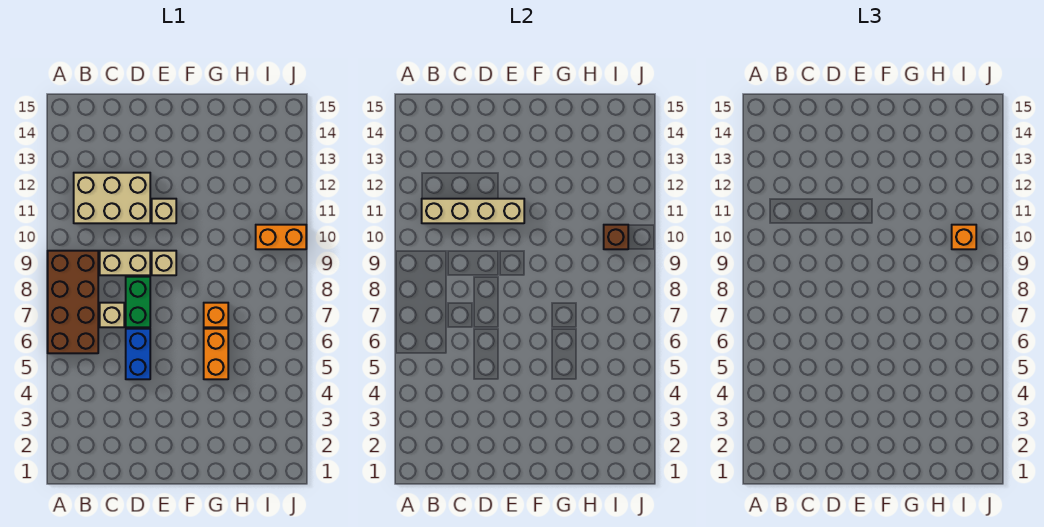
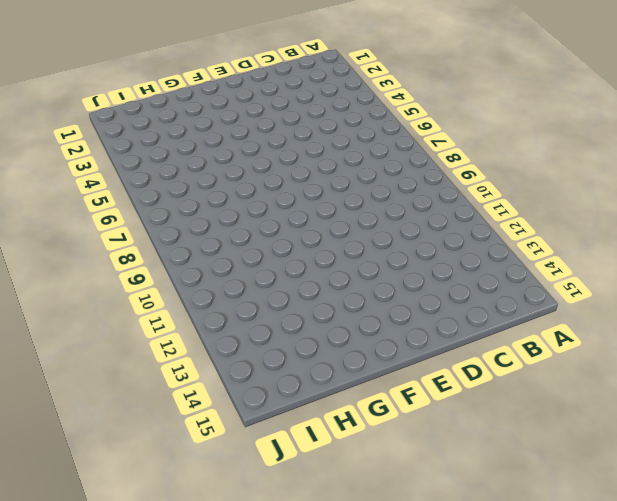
none -> brown 2x4 brick [48,251,98,353]
none -> tan 2x3 brick [74,173,150,223]
none -> tan 1x1 brick [100,303,124,327]

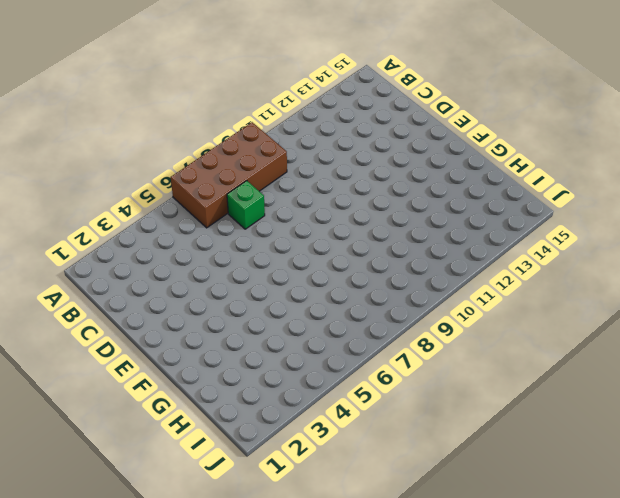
green 1x1 brick [227,181,265,229] -> tan 1x1 brick [100,303,124,327]
none -> tan 2x3 brick [74,173,150,223]
none -> tan 1x2 brick [100,251,150,275]
none -> blue 1x2 brick [126,329,150,379]

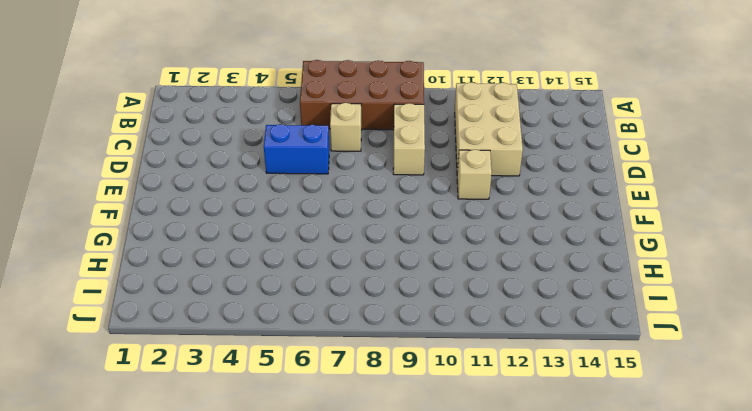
none -> green 1x2 brick [126,277,150,327]
none -> tan 1x1 brick [152,251,176,275]
none -> orange 1x2 brick [204,329,228,379]

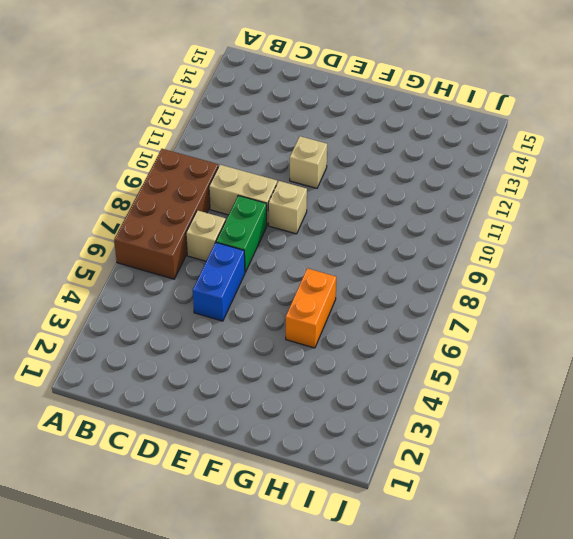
none -> tan 2x3 brick [74,173,150,223]
none -> orange 1x1 brick [204,303,228,327]
none -> orange 1x2 brick [256,225,306,249]

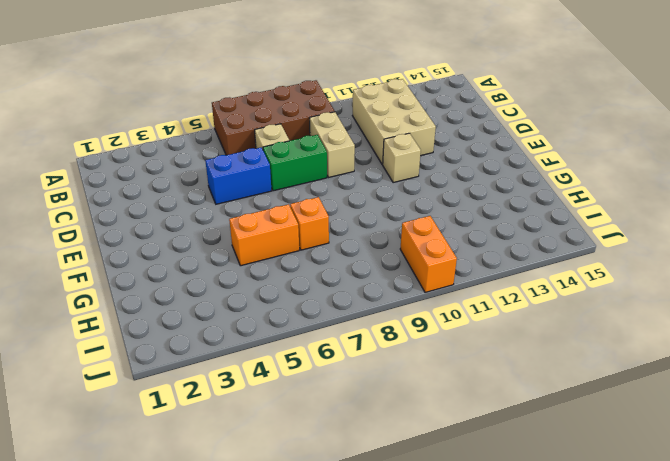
none -> tan 1x1 brick [152,251,176,275]
none -> tan 1x4 brick [422,199,524,223]
none -> brown 1x1 brick [604,225,628,249]

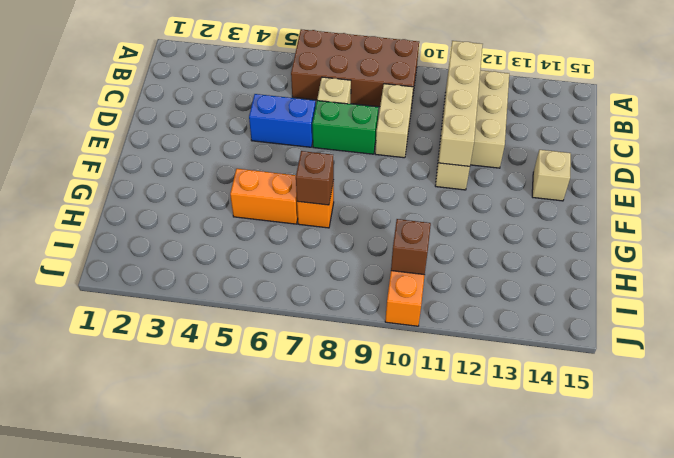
tan 1x1 brick [532,150,571,201] -> tan 1x1 brick moved to [152,251,176,275]
brown 1x1 brick [296,151,334,205] -> none
none -> orange 1x1 brick [952,225,976,249]

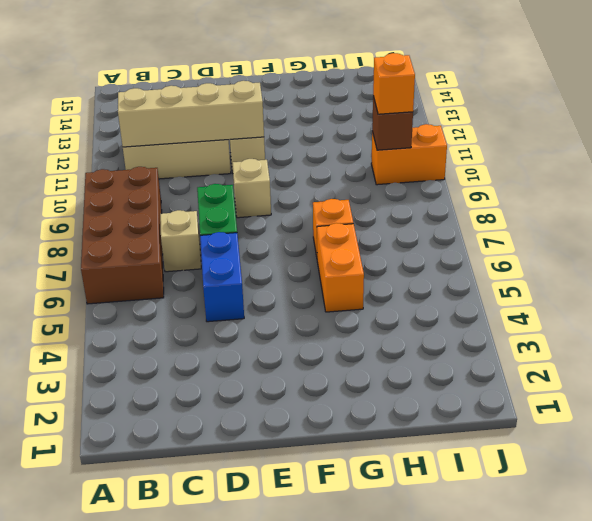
none -> tan 1x2 brick [100,251,150,275]

